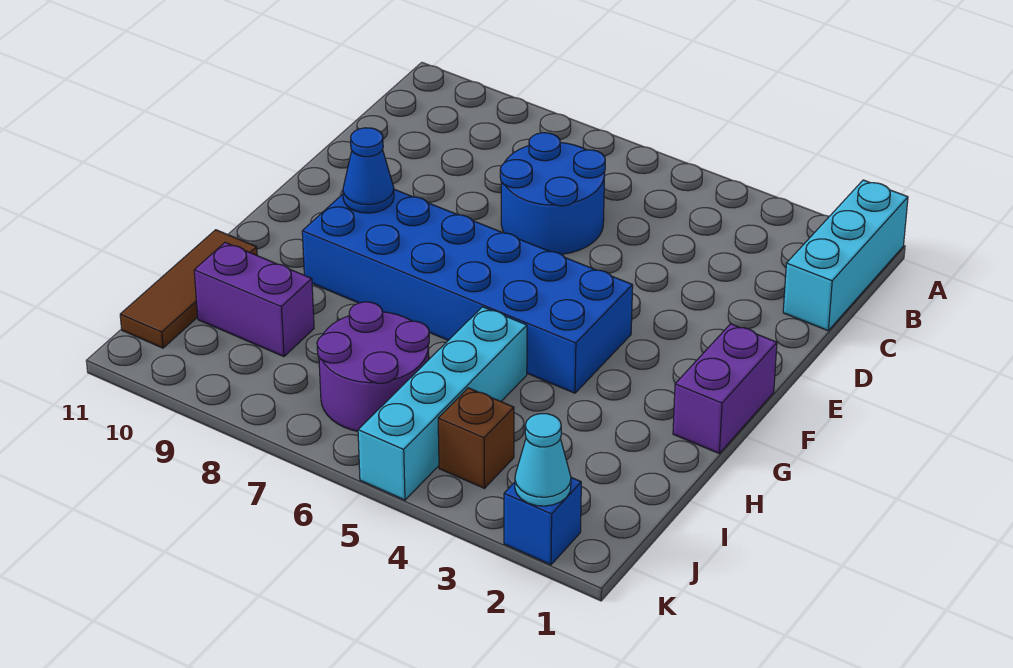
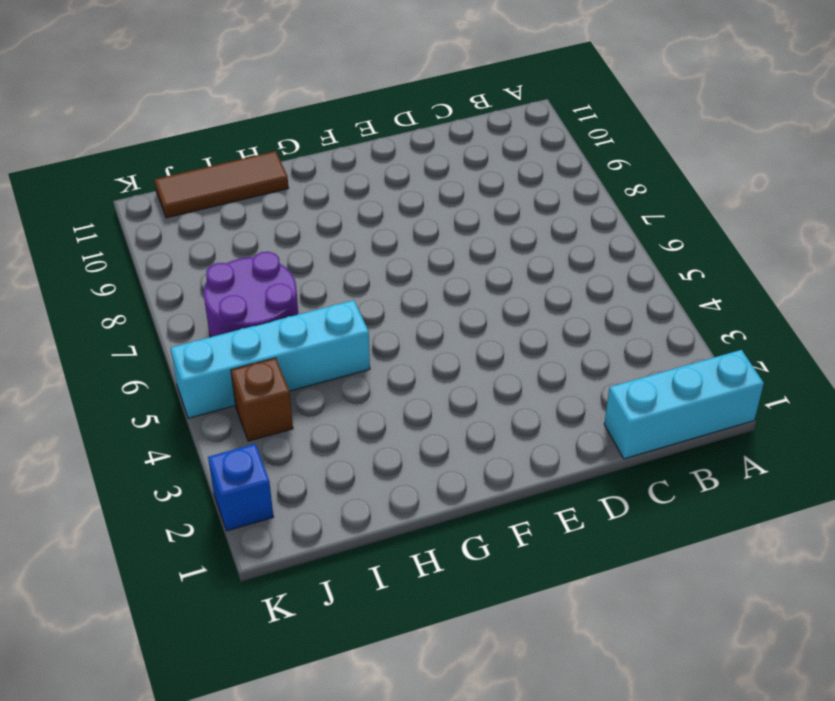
none -> blue 2x2 round brick [500,133,605,254]
none -> purple 1x2 brick [673,324,777,453]
none -> blue 2x6 brick [302,189,633,393]

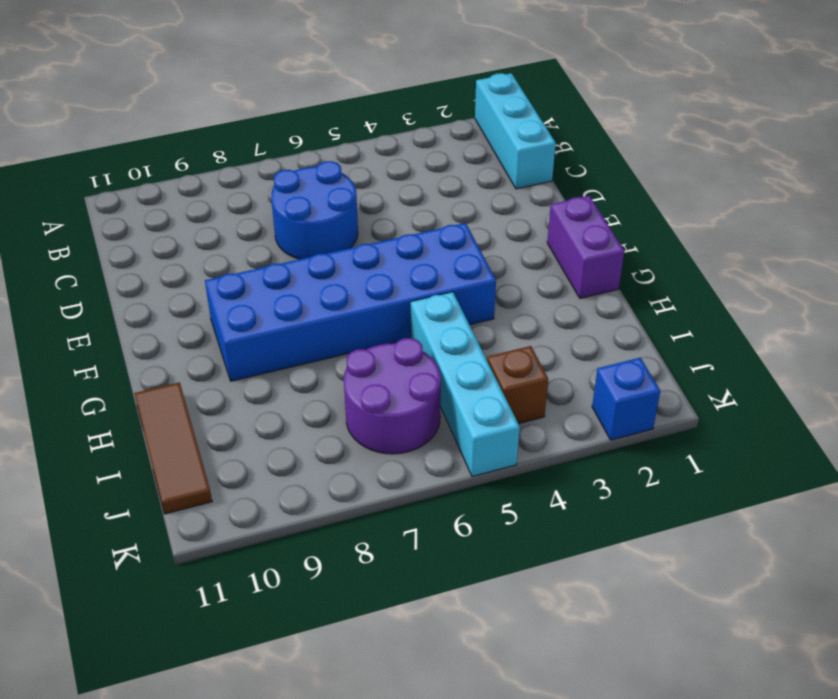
none -> purple 1x2 brick [194,242,314,357]
none -> blue 1x1 cone [343,128,394,213]
none -> cyan 1x1 cone [515,414,571,506]

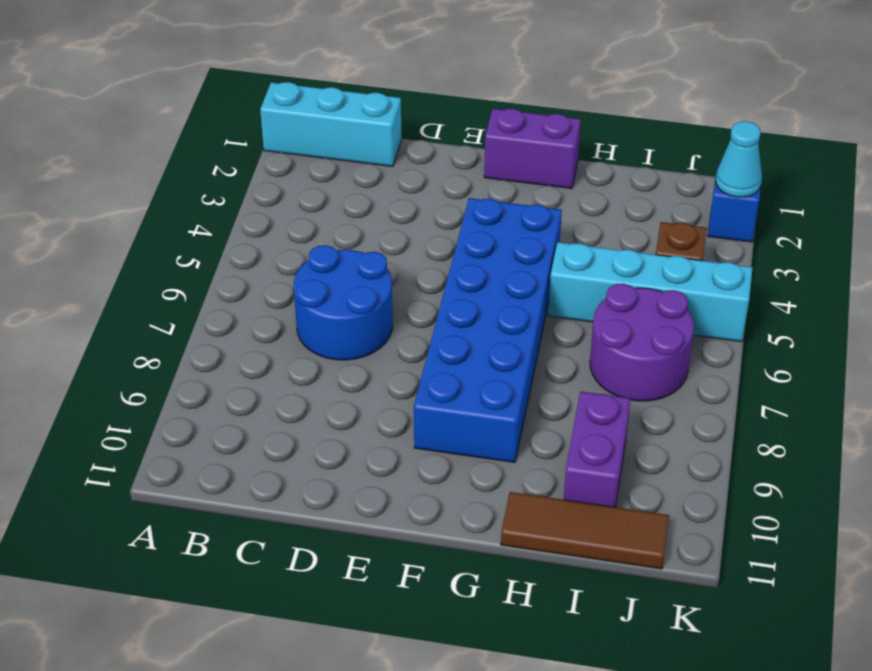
none -> blue 1x1 cone [343,128,394,213]

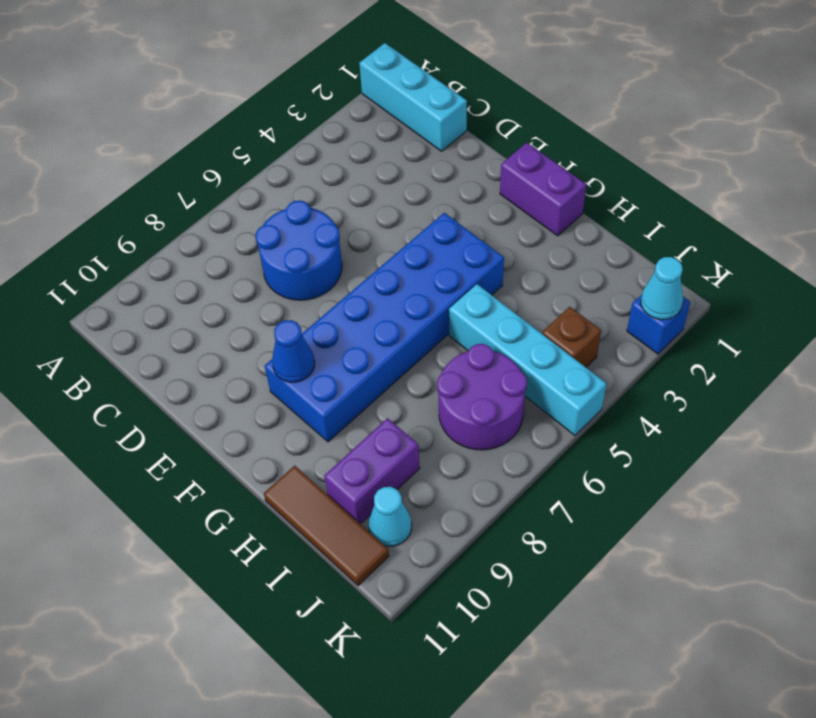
cyan 1x1 cone [369,487,412,546] -> none

